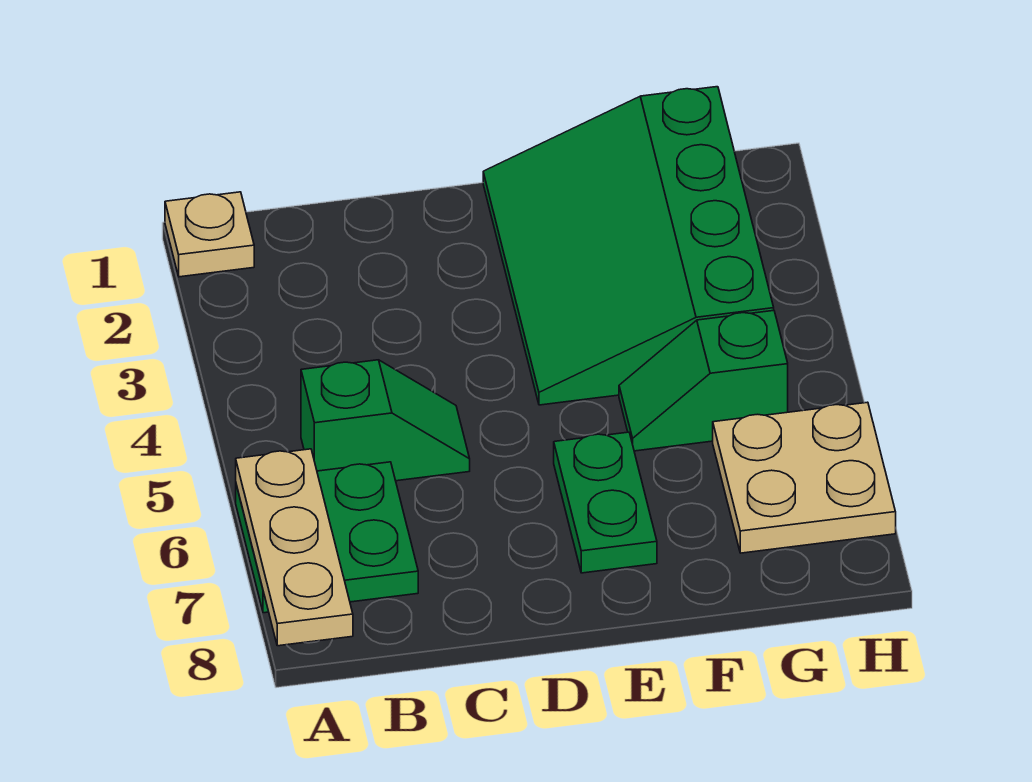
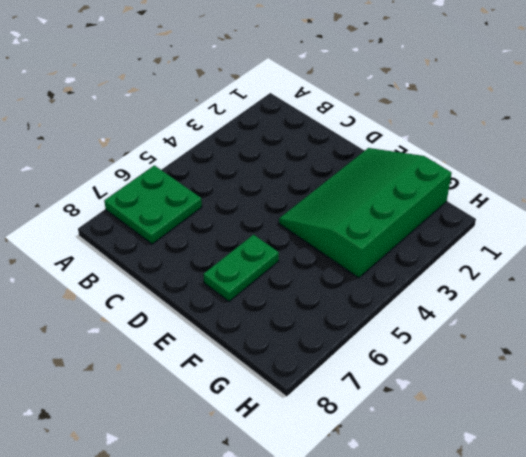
none -> tan 1x1 plate [165,192,254,277]
none -> green 1x2 slope [301,360,470,481]

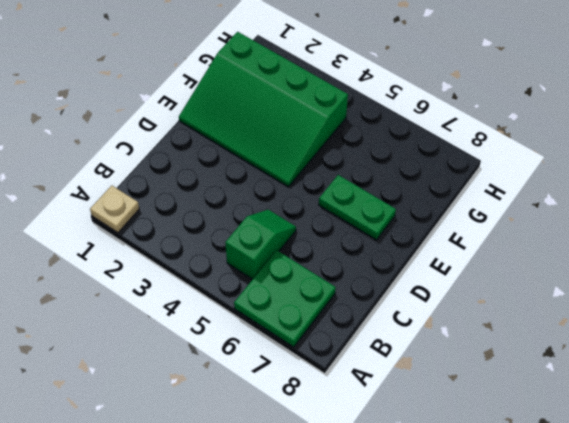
none -> green 1x2 slope [619,311,788,451]
none -> tan 2x2 plate [713,402,896,553]

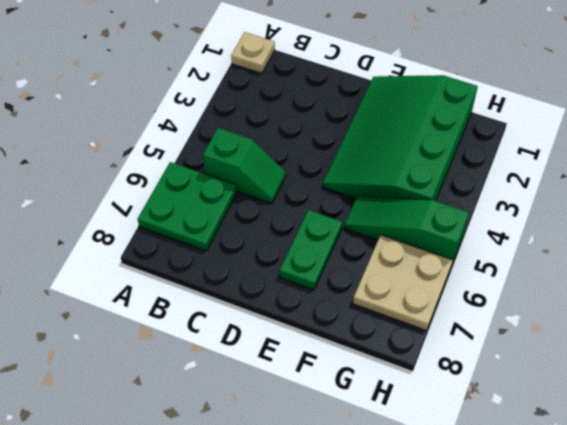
green 1x3 slope [344,196,469,263] -> green 1x2 slope [619,311,788,451]
none -> tan 1x3 plate [236,449,353,646]

